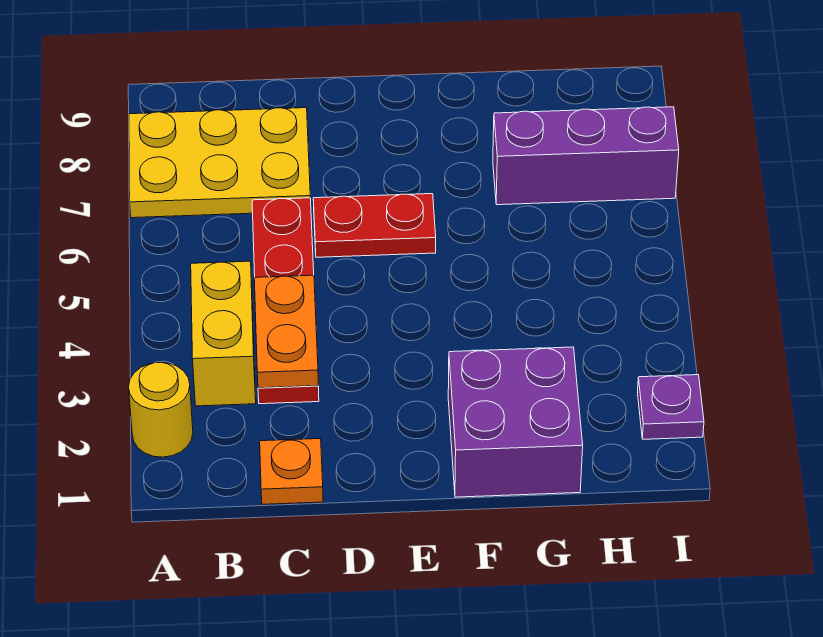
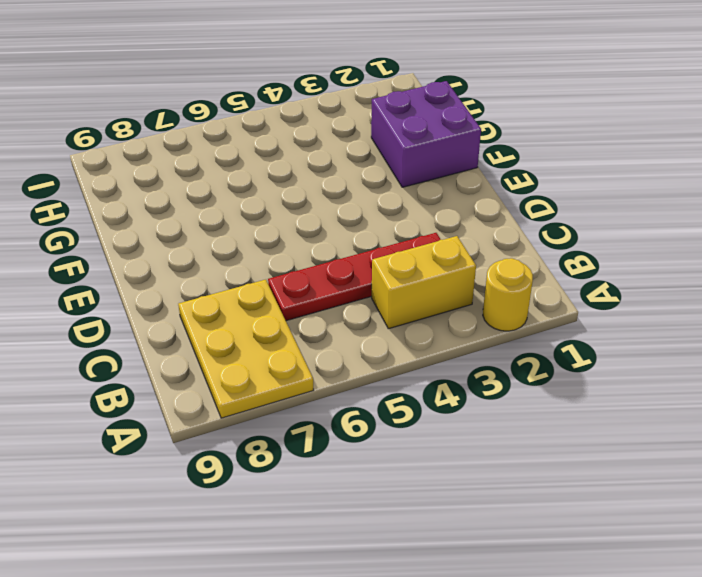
none -> orange 1x1 plate [260,439,323,504]
none -> red 1x2 plate [313,194,436,257]

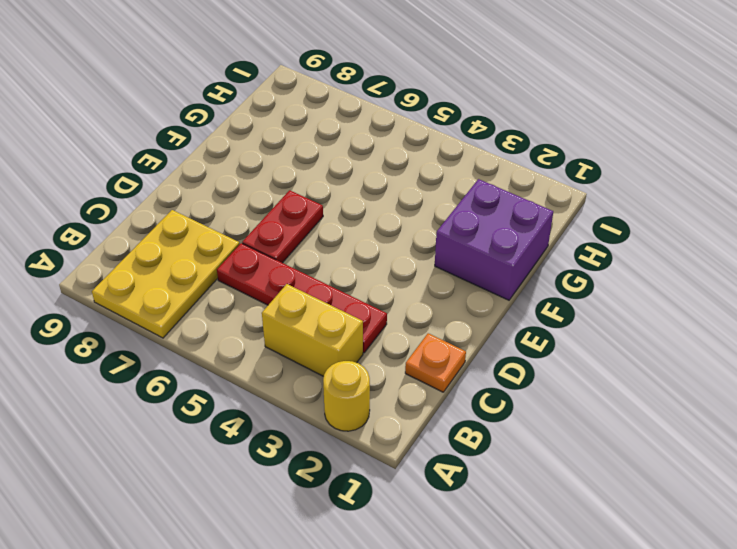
none -> purple 1x3 brick [493,107,679,205]
none -> purple 1x1 plate [638,375,704,439]

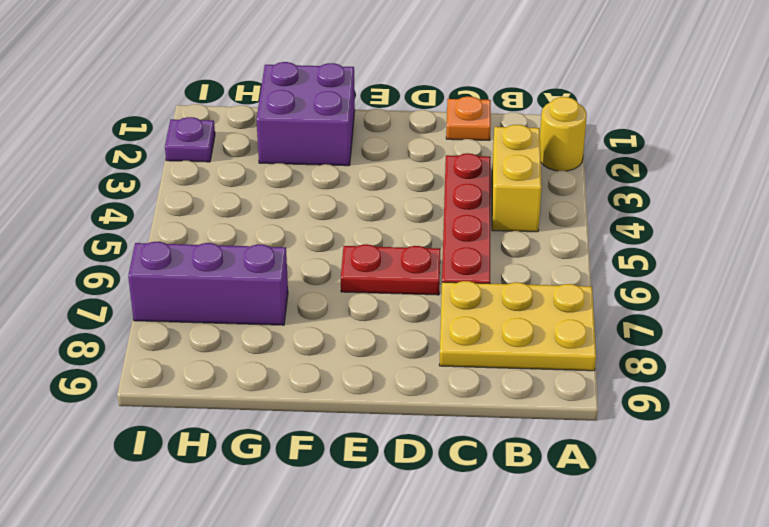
none -> orange 1x2 plate [254,275,318,388]

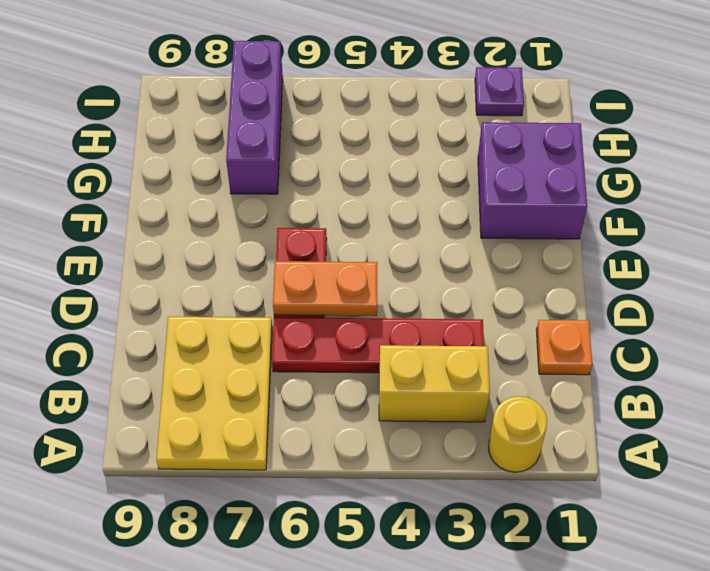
orange 1x2 plate [273,261,378,316] -> orange 1x2 plate moved to [254,275,318,388]

